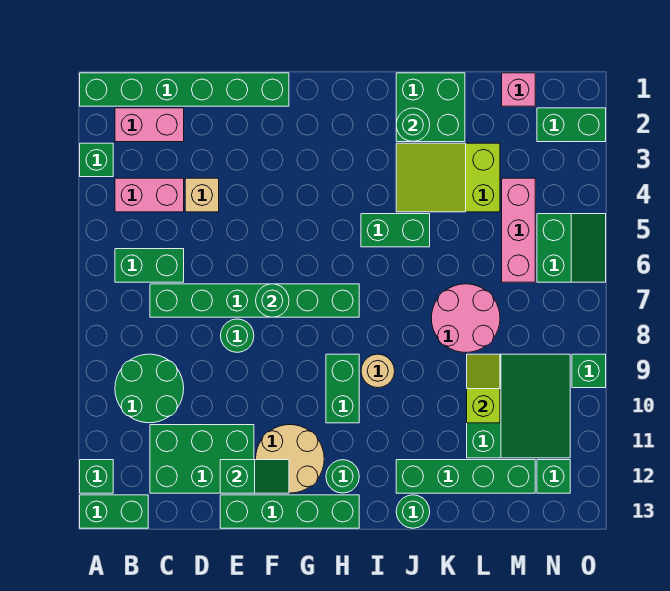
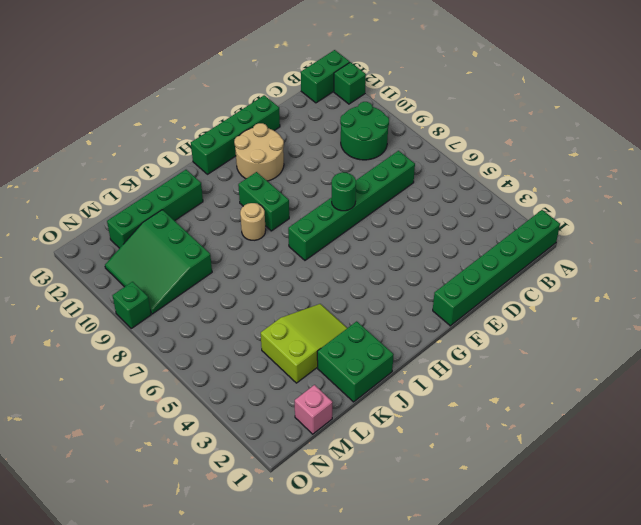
none -> green 1x1 brick [80,143,113,177]
none -> pink 1x2 brick [115,108,184,142]
none -> pink 1x2 brick [115,178,184,212]
none -> green 1x2 brick [115,249,184,282]

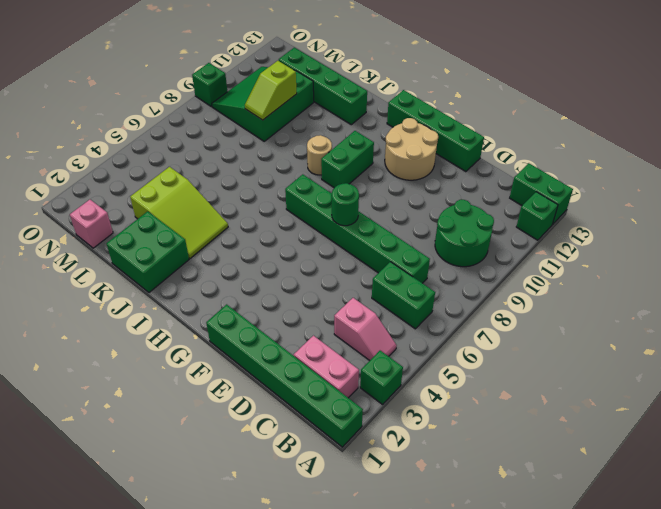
pink 1x2 slope [334,298,397,361] -> pink 1x2 brick [115,178,184,212]
none -> green 2x3 brick [150,425,254,493]
none -> tan 1x1 brick [185,178,219,212]
none -> green 1x1 round brick [221,319,254,352]
none -> green 1x1 round brick [326,460,359,493]

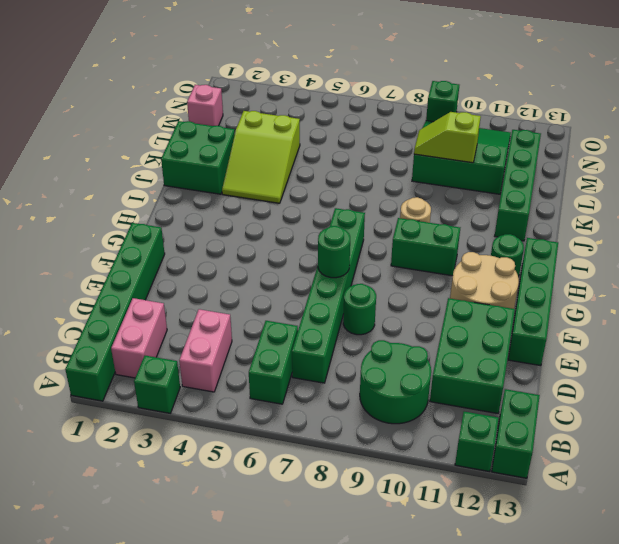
none -> tan 1x1 brick [185,178,219,212]
none -> green 1x2 brick [361,214,430,247]
none -> green 1x1 round brick [396,495,430,528]
none -> pink 2x2 round brick [431,284,500,353]

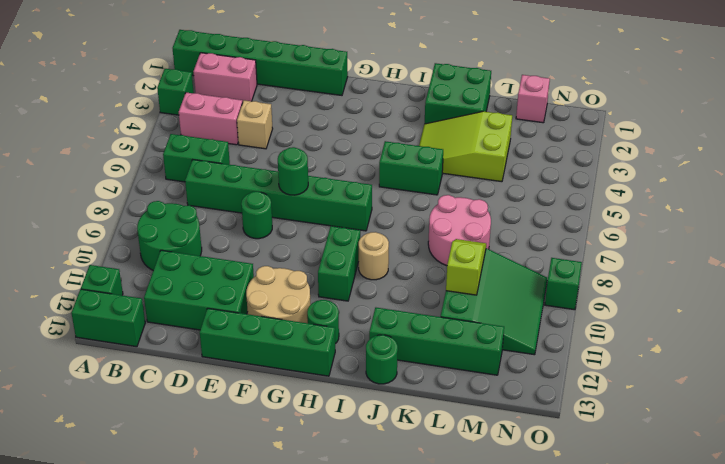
none -> pink 1x3 brick [502,178,535,282]
none -> green 1x2 brick [537,108,606,142]
none -> green 2x2 slope [537,214,606,282]
none -> green 1x1 brick [537,460,570,493]

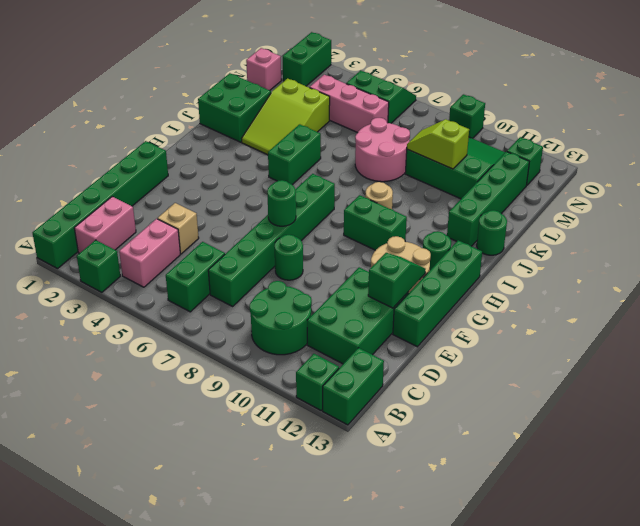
none -> green 1x1 round brick [396,108,430,142]

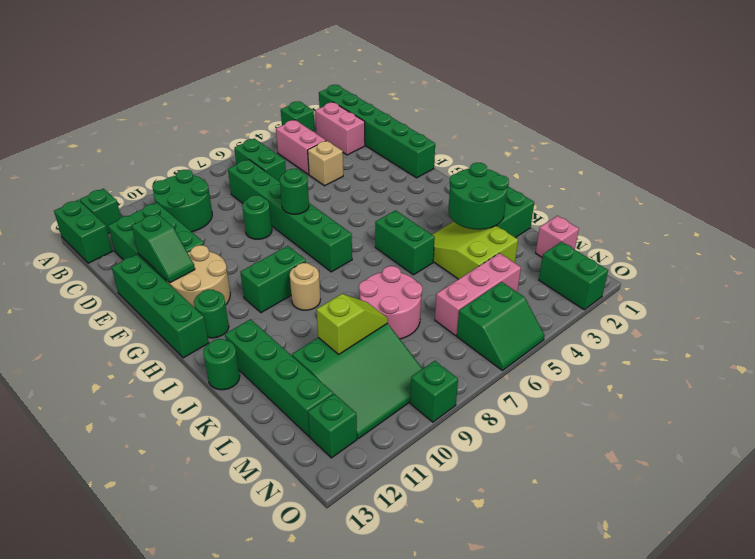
green 2x2 round brick [448,163,509,230] -> green 1x1 round brick [396,108,430,142]

